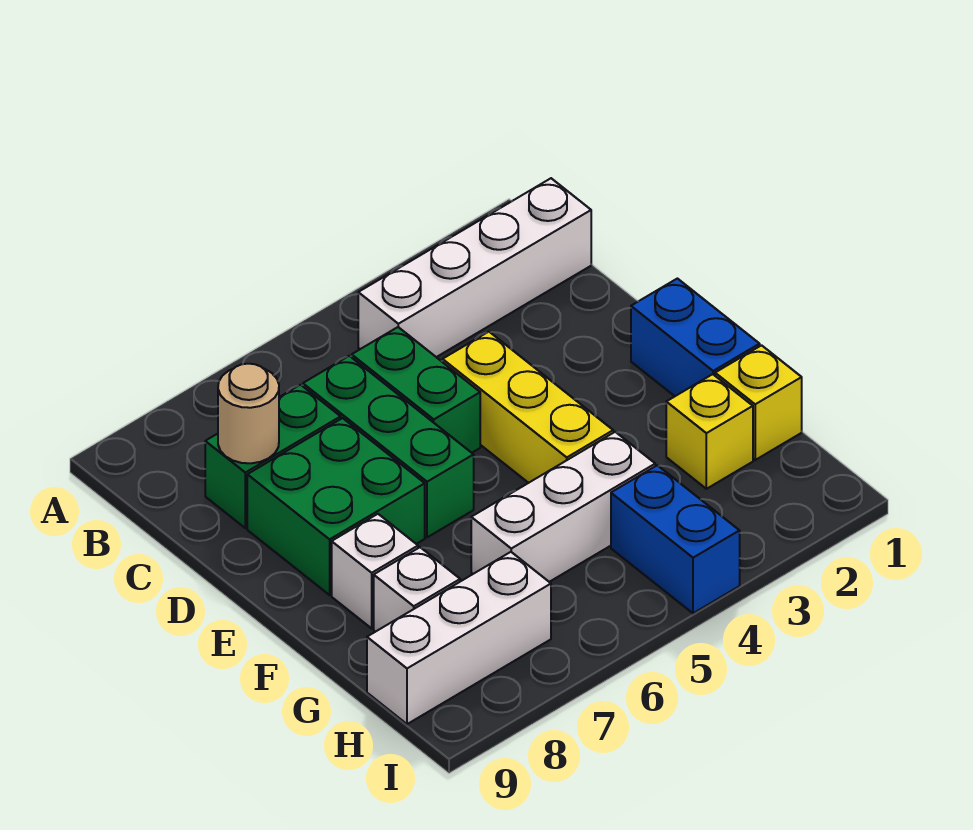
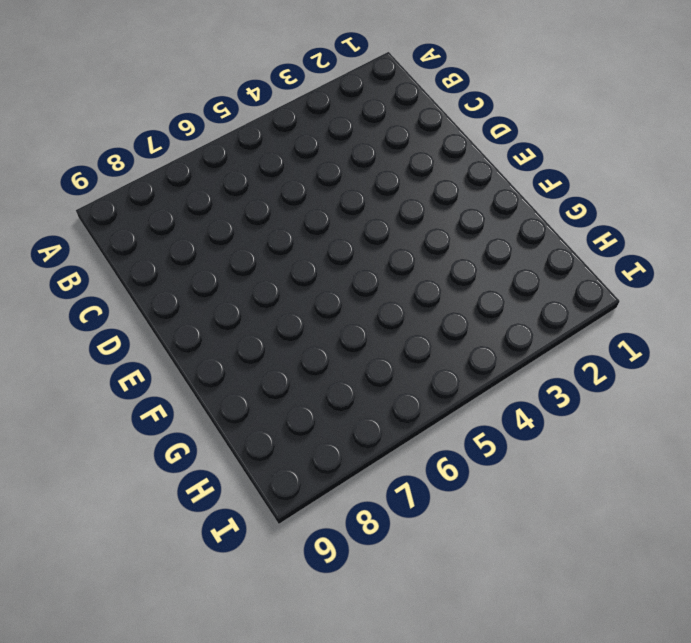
none -> white 1x4 brick [358,178,591,357]
none -> green 1x2 brick [352,327,480,453]
none -> green 1x3 brick [303,356,474,537]

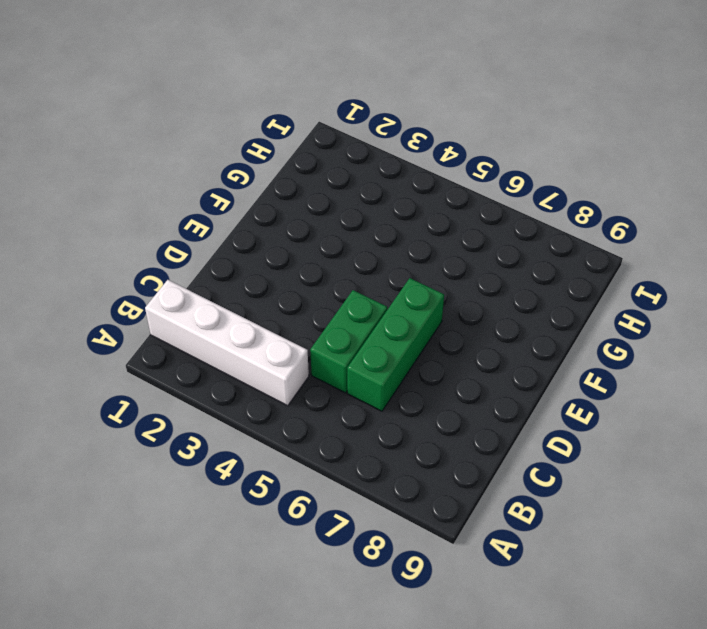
none -> green 1x2 brick [205,385,341,528]
none -> yellow 1x3 brick [443,332,613,483]
none -> green 2x2 brick [247,418,425,595]

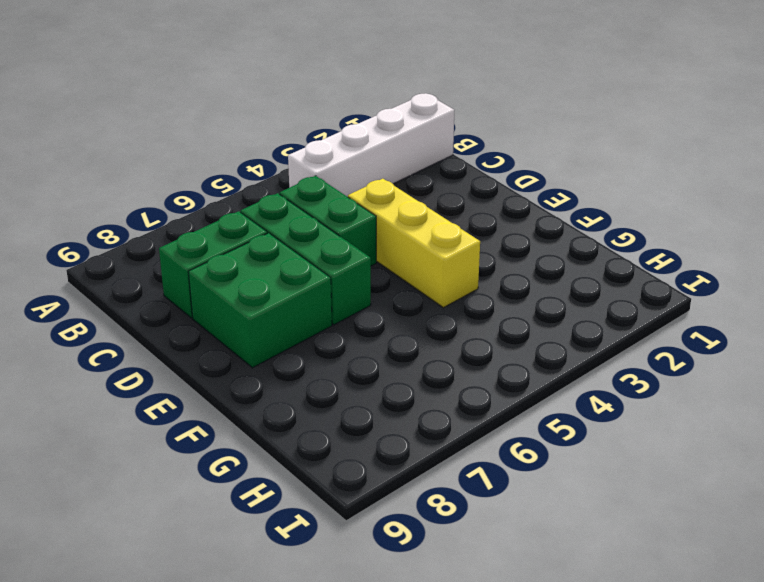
none -> blue 1x2 brick [631,279,760,396]
none -> white 1x1 brick [332,514,418,628]
none -> yellow 1x1 brick [715,345,802,460]

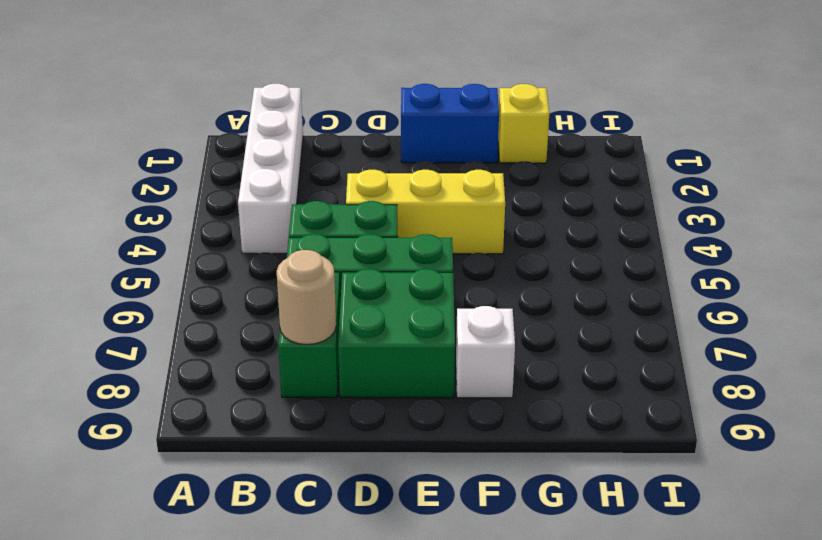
none -> yellow 1x1 brick [666,374,753,489]
none -> white 1x3 brick [471,432,655,582]
none -> white 1x1 brick [374,547,460,632]

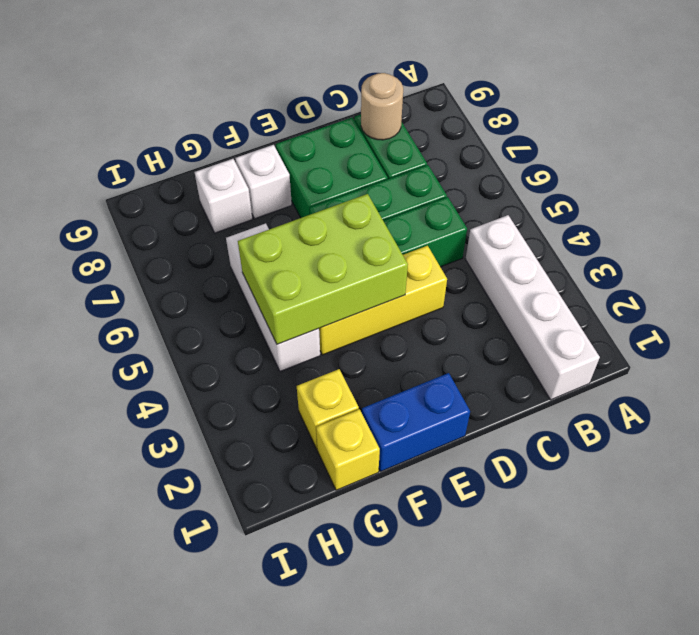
lime 2x3 brick [238,194,408,344] -> none
none -> blue 1x2 brick [611,465,740,613]
none -> white 1x3 brick [367,552,551,724]

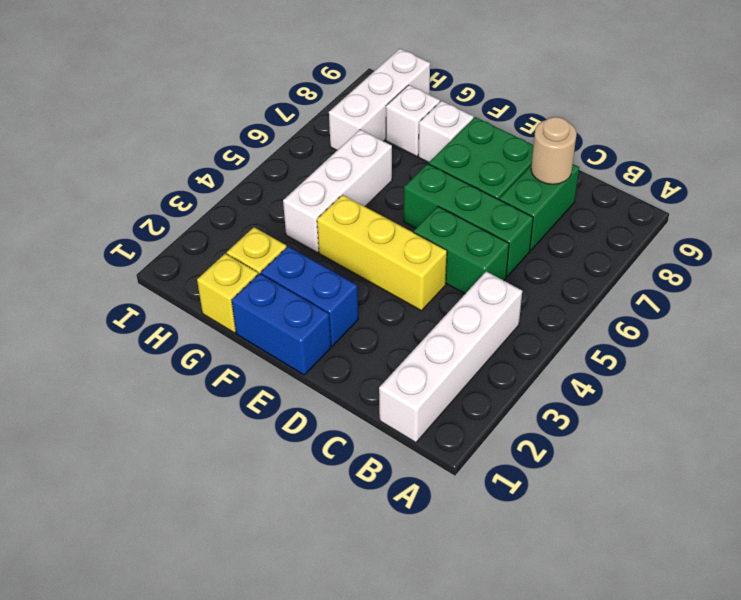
blue 1x2 brick [261,246,358,346] -> blue 1x2 brick moved to [611,465,740,613]

